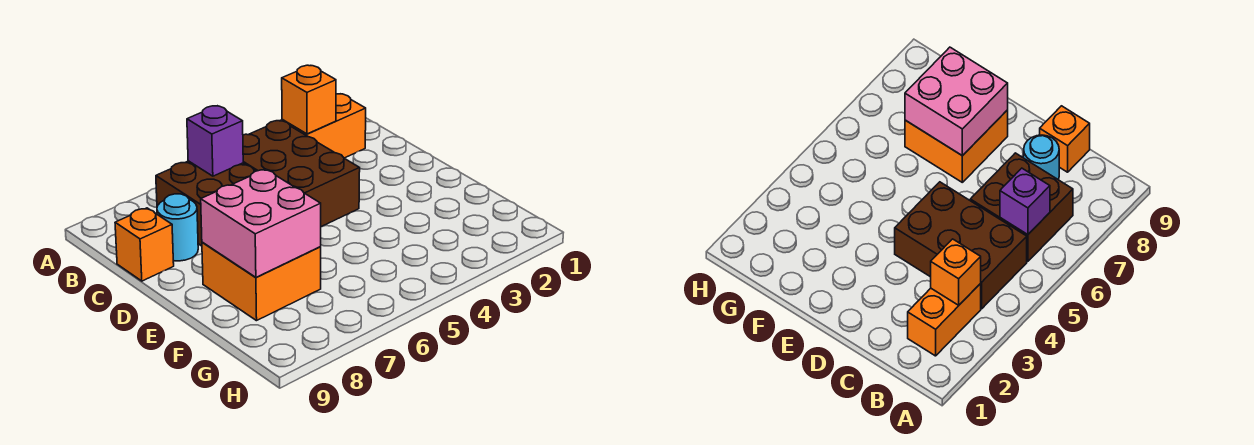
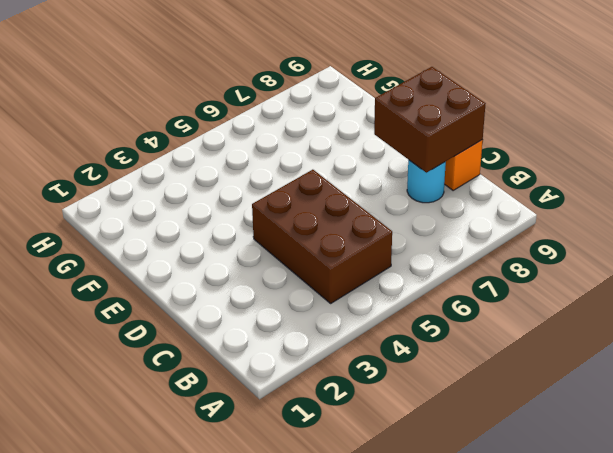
brown 2x2 brick [374,67,486,173] -> brown 2x2 brick moved to [156,161,255,246]
none -> orange 1x2 brick [282,94,366,158]
none -> orange 2x2 brick [202,242,321,321]

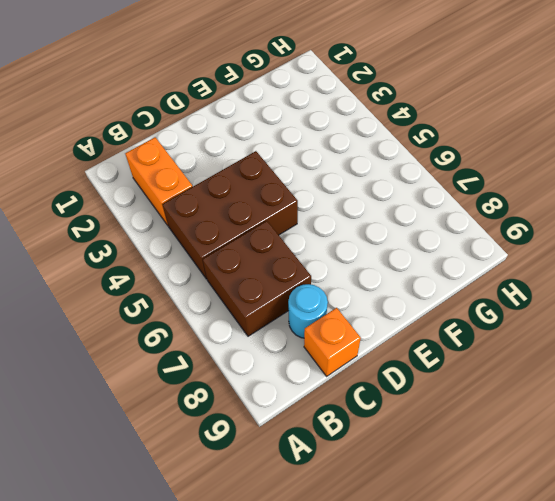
none -> orange 2x2 brick [202,242,321,321]
none -> orange 1x1 brick [282,65,336,134]

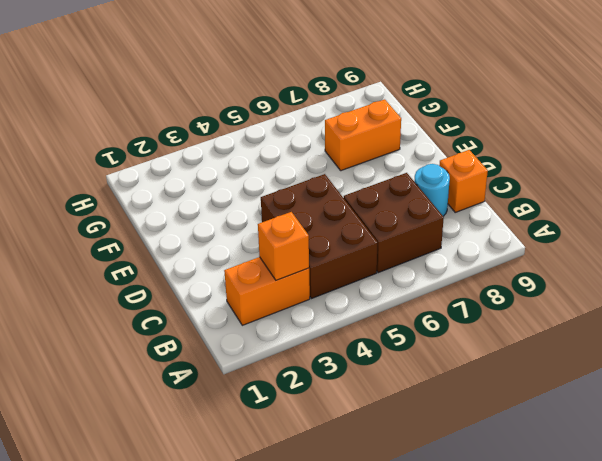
orange 1x2 brick [325,99,401,171] -> orange 2x2 brick [202,242,321,321]
none -> purple 1x1 brick [187,106,243,176]
none -> pink 2x2 brick [201,169,321,278]

